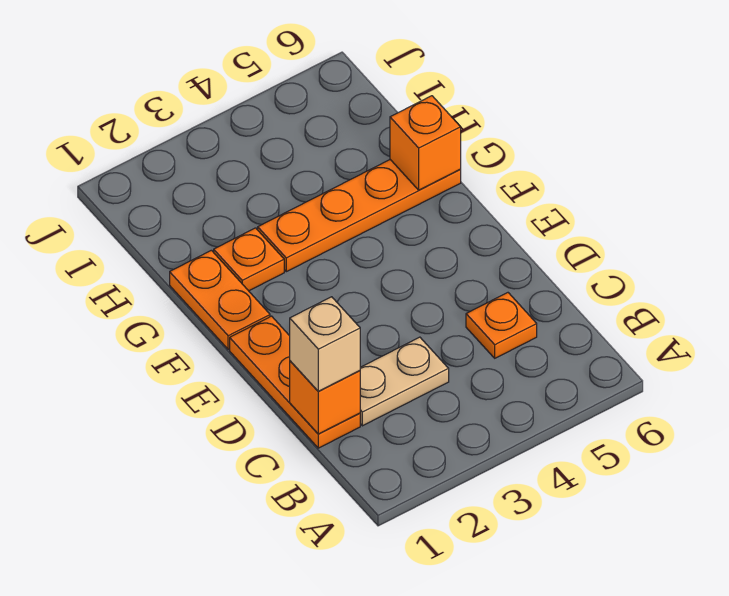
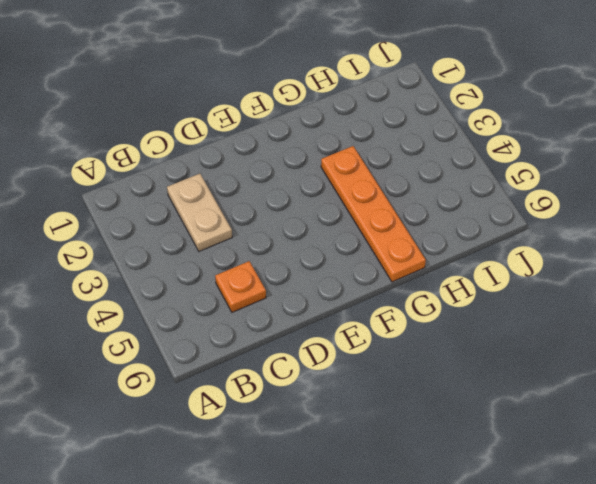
none -> orange 1x3 plate [230,316,360,448]
none -> orange 1x2 plate [170,250,270,349]

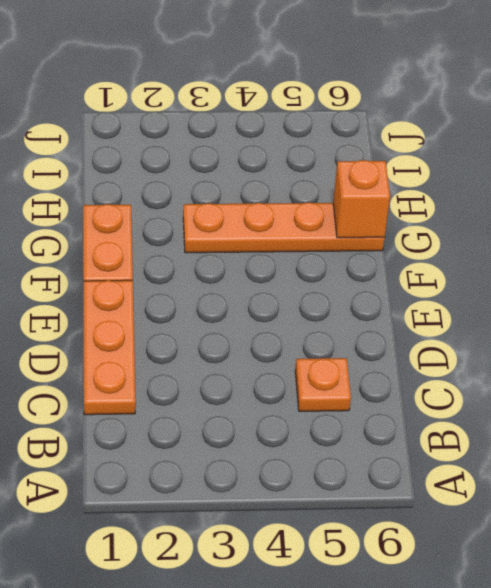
none -> tan 1x2 plate [360,337,449,426]
none -> orange 1x1 plate [214,228,284,291]

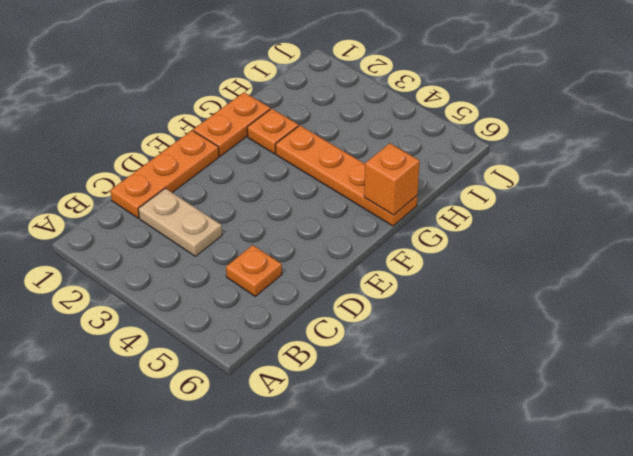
none -> orange 1x1 brick [290,361,360,434]
none -> tan 1x1 brick [290,297,360,391]

